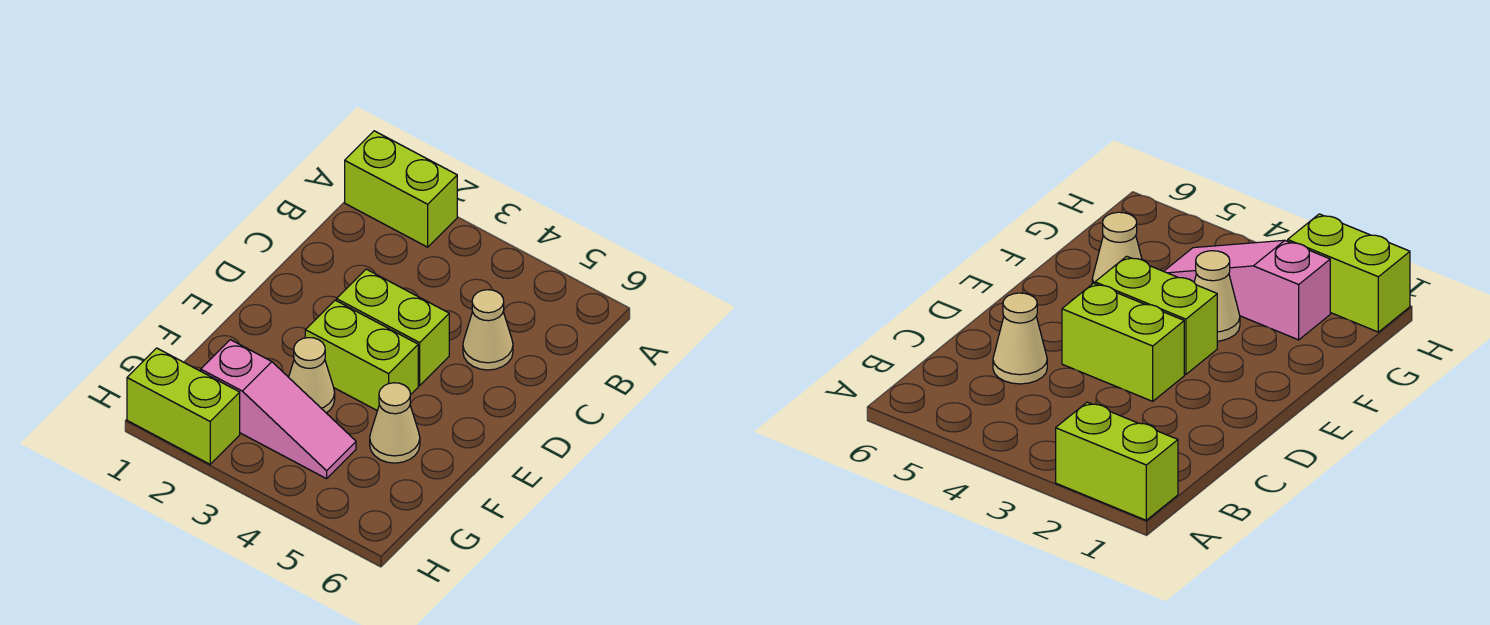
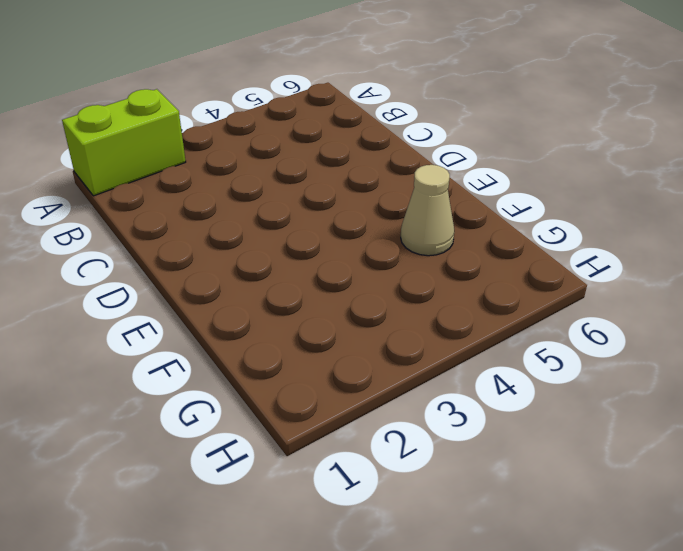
none -> tan 1x1 cone [463,290,513,370]
none -> lime 1x2 brick [337,269,449,385]

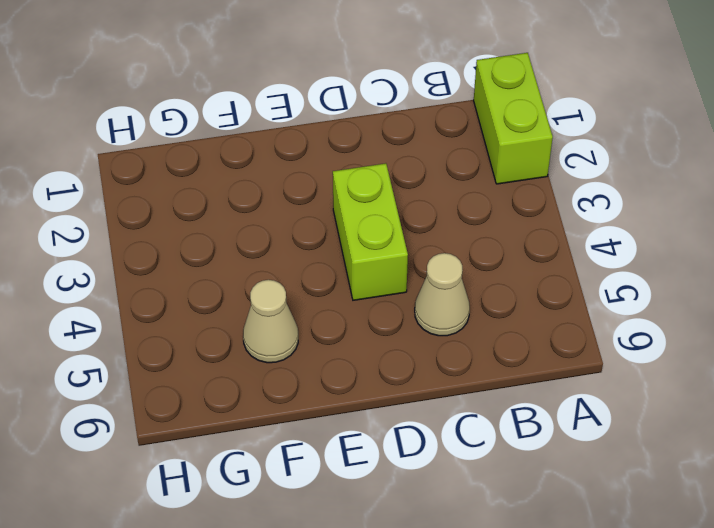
none -> lime 1x2 brick [305,300,418,411]
none -> tan 1x1 cone [289,338,335,413]

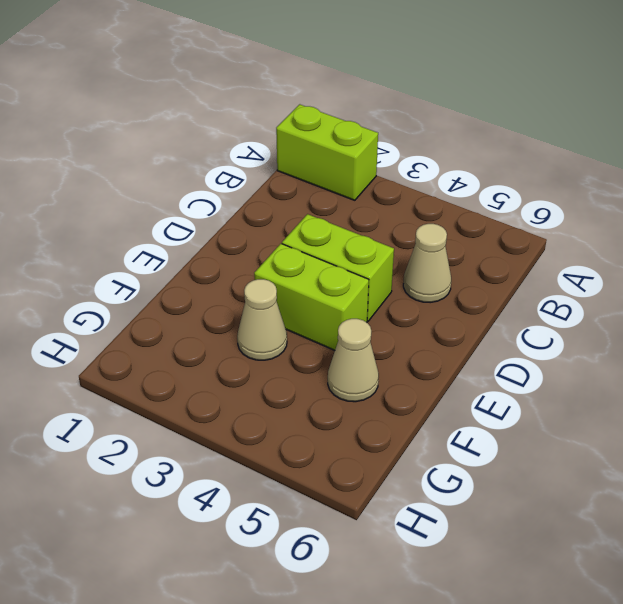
none -> pink 1x3 slope [201,340,356,479]
none -> lime 1x2 brick [127,348,240,464]

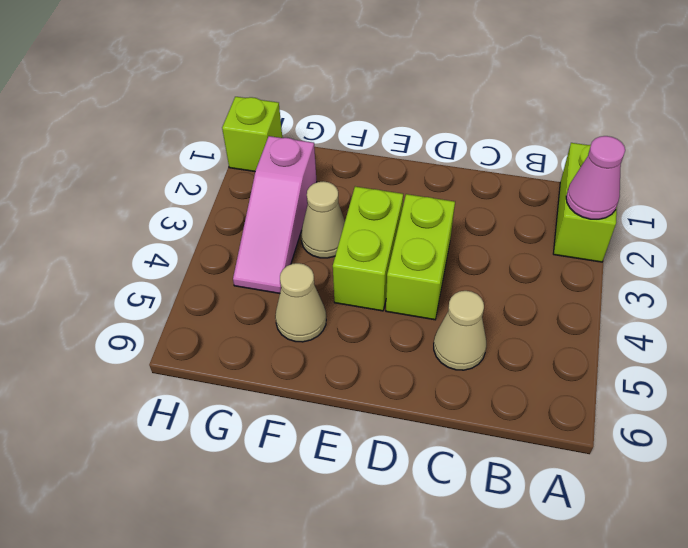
pink 1x1 cone [566,136,625,219] -> none
lime 1x1 brick [222,97,282,171] -> lime 1x2 brick [127,348,240,464]

